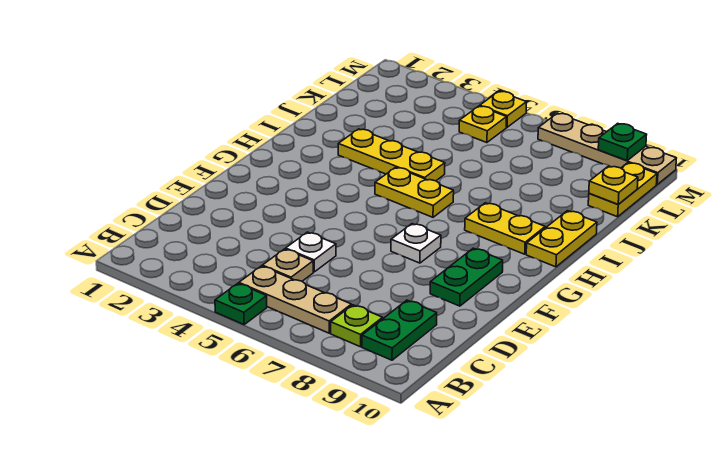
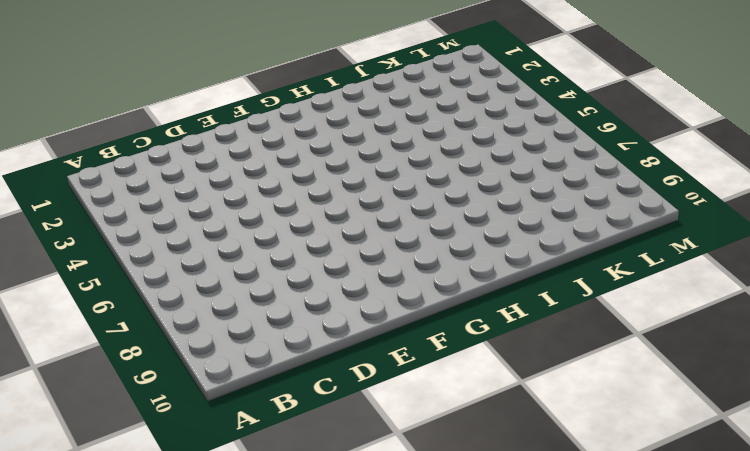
none -> green 1x1 plate [215,283,267,325]
none -> tan 1x3 plate [239,266,351,333]
none -> lime 1x1 plate [331,305,383,347]

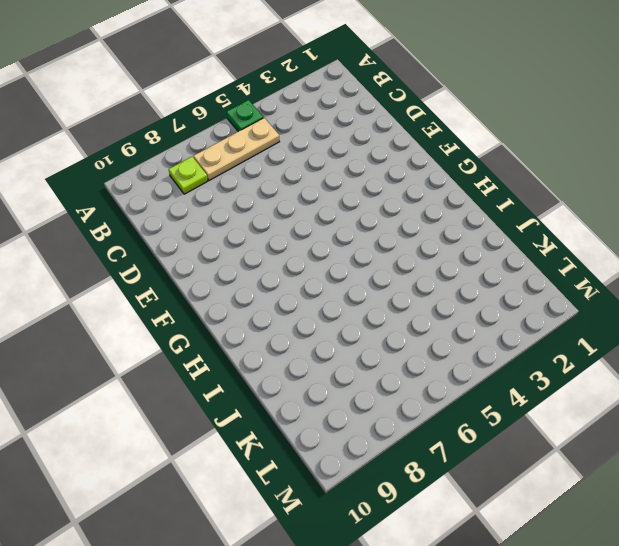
none -> green 1x2 plate [362,300,437,360]
none -> tan 1x1 plate [262,249,313,281]
none -> white 1x1 plate [286,232,336,272]

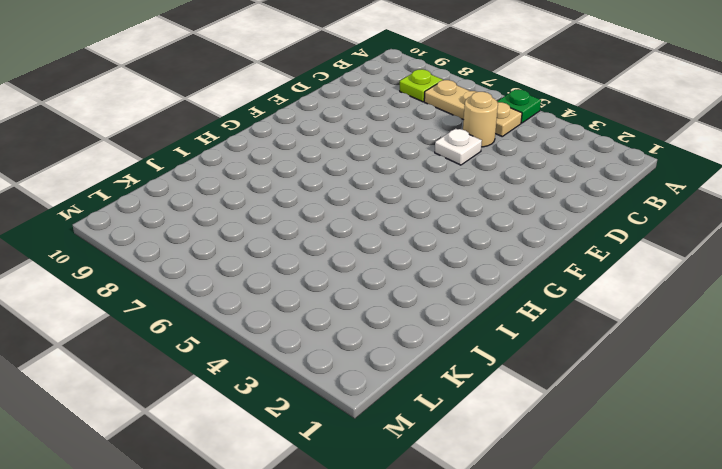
tan 1x1 round brick [463,92,498,147] -> tan 1x1 plate [262,249,313,281]
none -> green 1x2 plate [362,300,437,360]
none -> green 1x2 plate [430,248,503,306]
none -> white 1x1 plate [391,224,441,263]

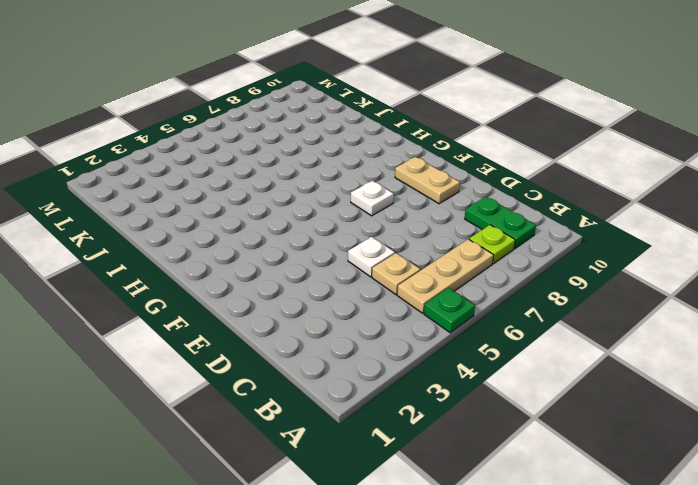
tan 1x2 plate [395,157,460,204] -> green 1x2 plate [430,248,503,306]
none -> yellow 1x2 plate [375,167,454,217]
none -> yellow 1x2 plate [465,203,545,254]
none -> yellow 1x2 plate [526,211,597,267]

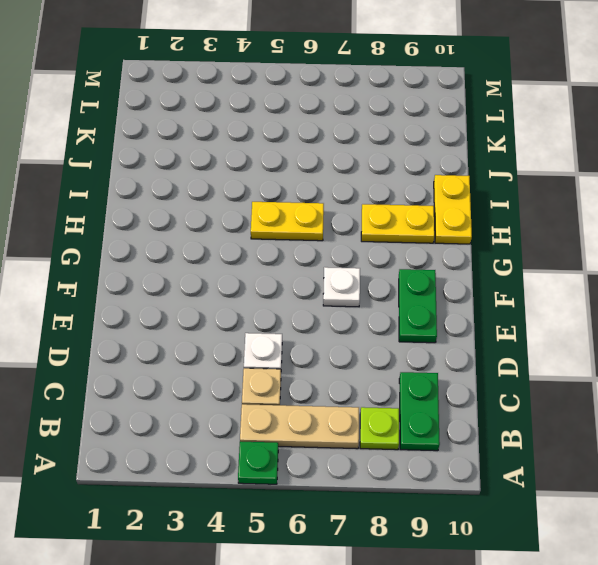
none -> yellow 1x3 plate [338,129,445,181]
none -> yellow 1x2 plate [588,163,657,217]
none -> yellow 1x1 plate [459,106,507,143]

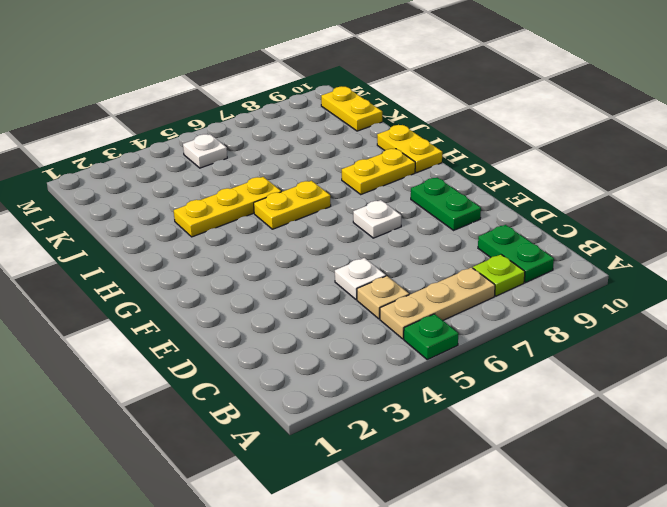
white 1x1 plate [183,134,227,168] -> yellow 1x1 plate [459,106,507,143]
none -> yellow 1x1 plate [480,91,527,127]
none -> tan 1x4 plate [538,113,676,184]
none -> yellow 1x1 plate [589,166,638,204]

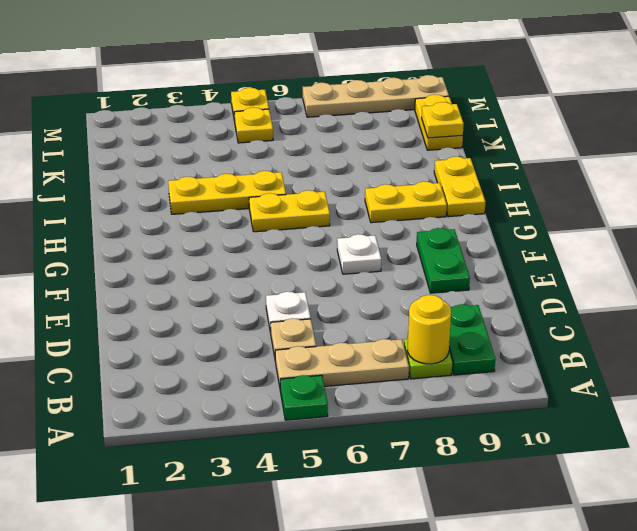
yellow 1x1 round brick [408,295,451,364] -> none
none -> green 1x1 plate [598,123,647,161]

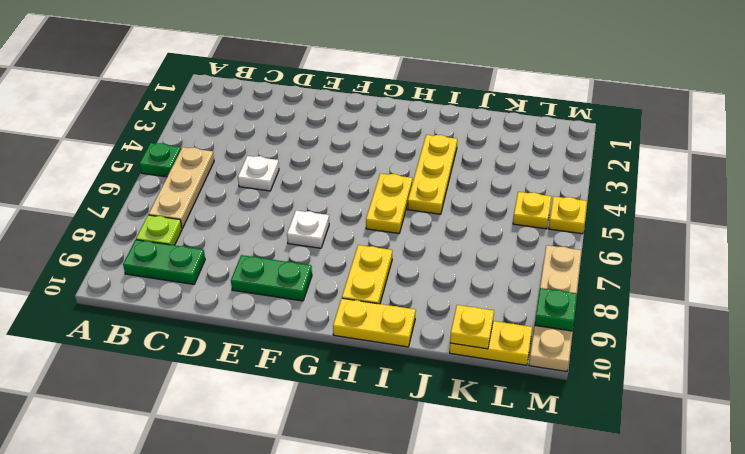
none -> tan 1x1 plate [262,249,313,281]

